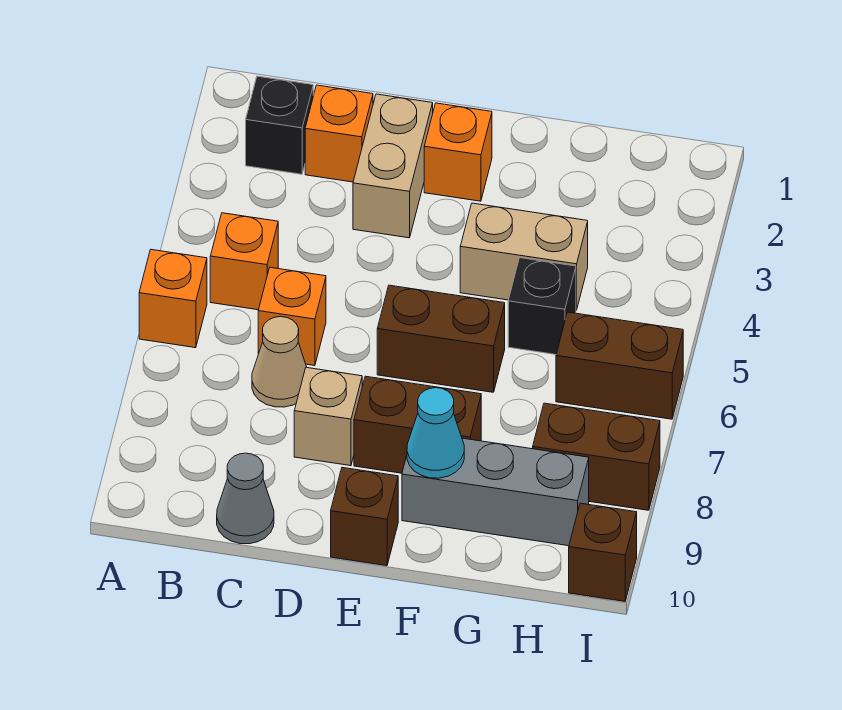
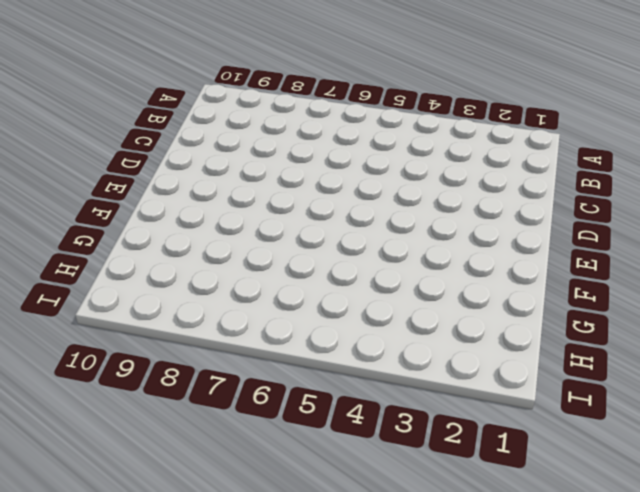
none -> orange 1x1 brick [139,250,207,348]
none -> black 1x1 brick [246,76,313,174]
none -> orange 1x1 brick [210,213,278,310]

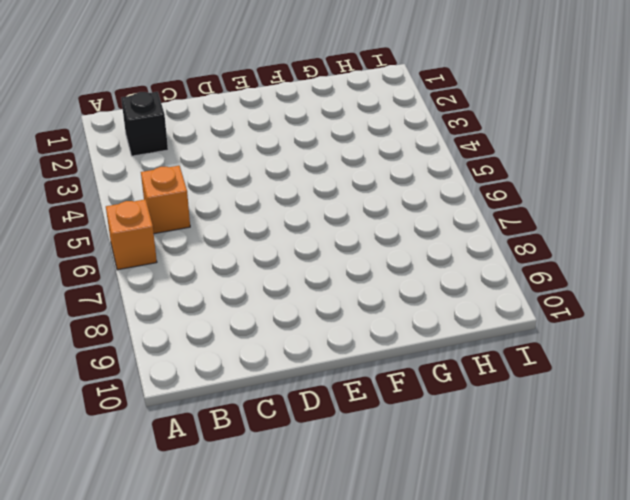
none -> orange 1x1 brick [305,85,373,182]
none -> orange 1x1 brick [258,267,326,366]
none -> tan 1x1 cone [252,317,306,407]

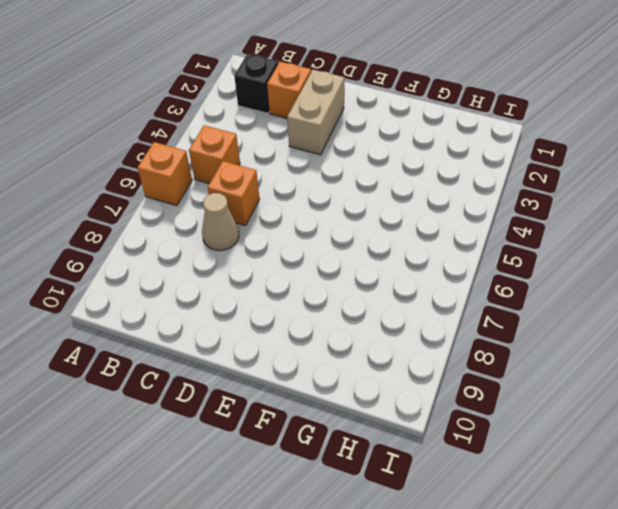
none -> grey 1x1 cone [217,453,274,544]
none -> tan 1x1 brick [294,367,362,466]
none -> orange 1x1 brick [424,103,492,201]

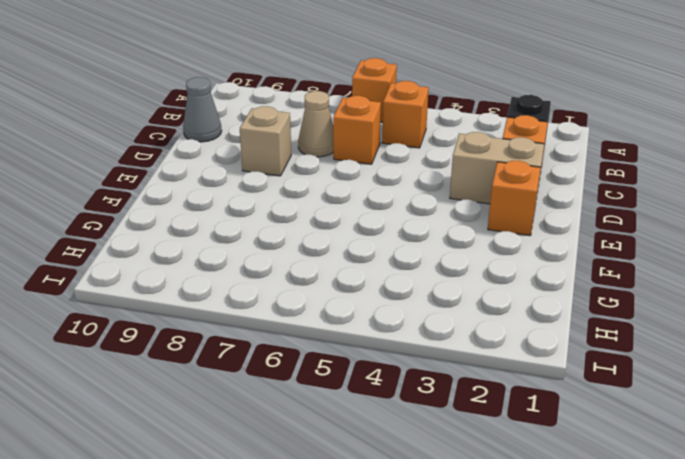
none -> brown 1x2 brick [377,285,505,392]
none -> brown 1x2 brick [354,376,481,473]
none -> brown 1x1 brick [331,468,398,566]

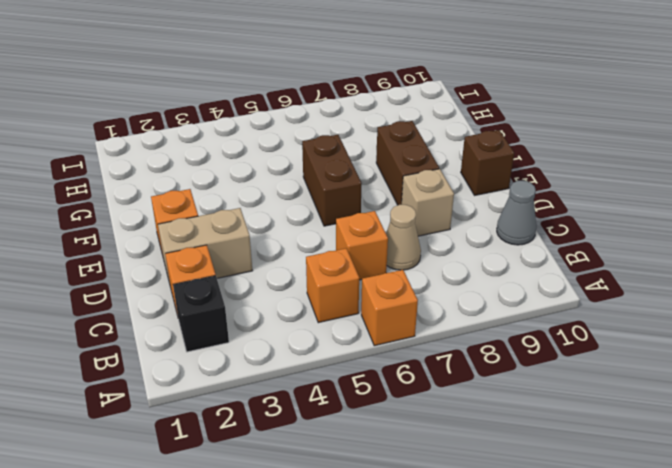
none -> tan 1x2 brick [460,203,588,310]
none -> grey 1x3 brick [402,438,589,546]
none -> black 1x1 brick [508,258,576,355]

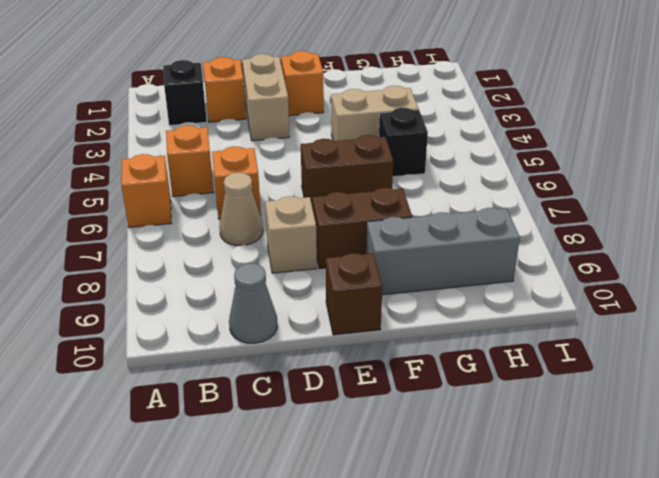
none -> brown 1x2 brick [556,312,683,419]
none -> brown 1x2 brick [533,403,660,510]
none -> brown 1x1 brick [569,503,637,601]

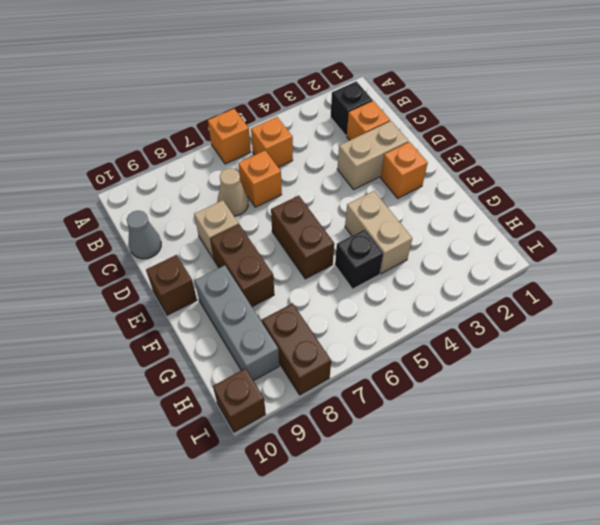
none -> brown 1x2 brick [556,312,683,419]
none -> cyan 1x1 cone [407,388,464,478]

